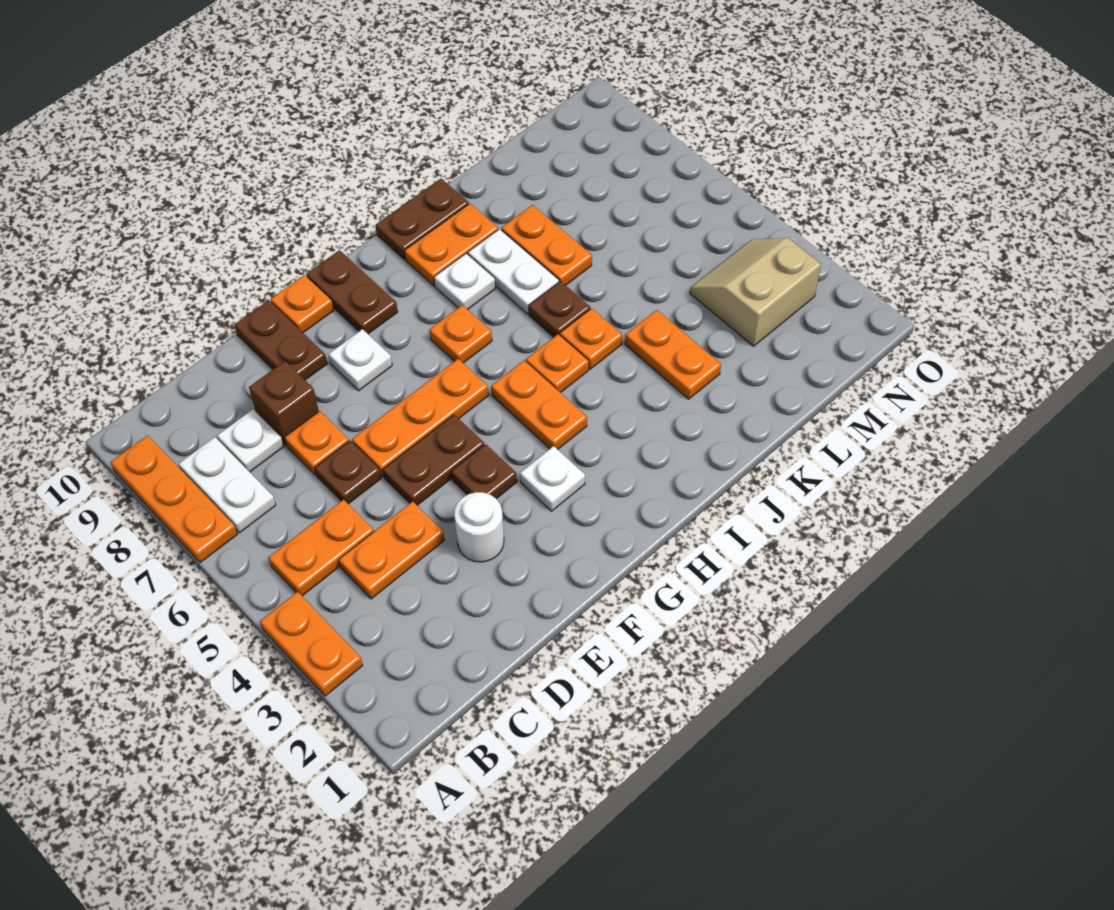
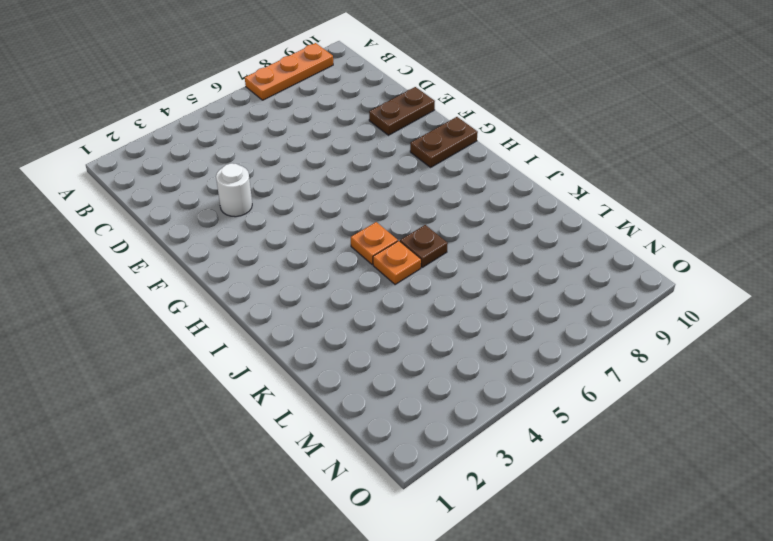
none -> orange 1x2 plate [260,592,363,696]
none -> orange 1x2 plate [268,500,374,596]
none -> white 1x2 plate [179,437,276,533]
none -> orange 1x2 plate [339,501,444,599]

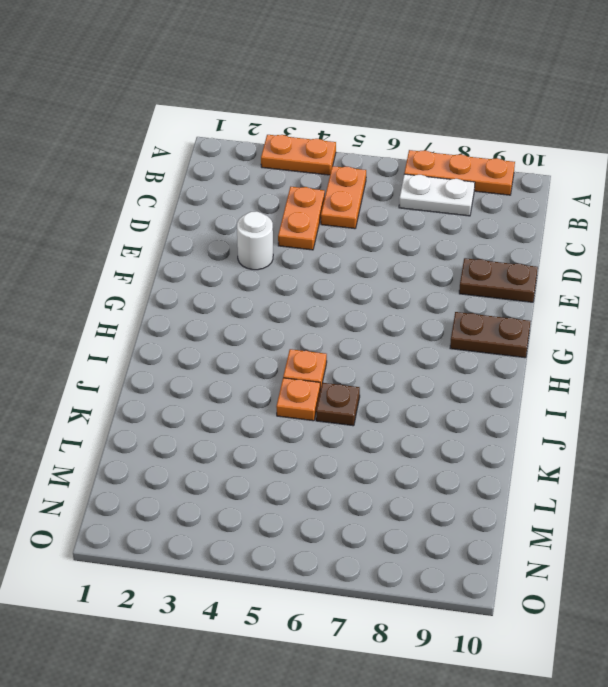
none -> white 1x1 plate [217,409,284,472]
none -> brown 1x1 plate [315,441,381,504]
none -> orange 1x1 plate [284,411,349,475]
none -> brown 1x1 brick [249,361,319,445]

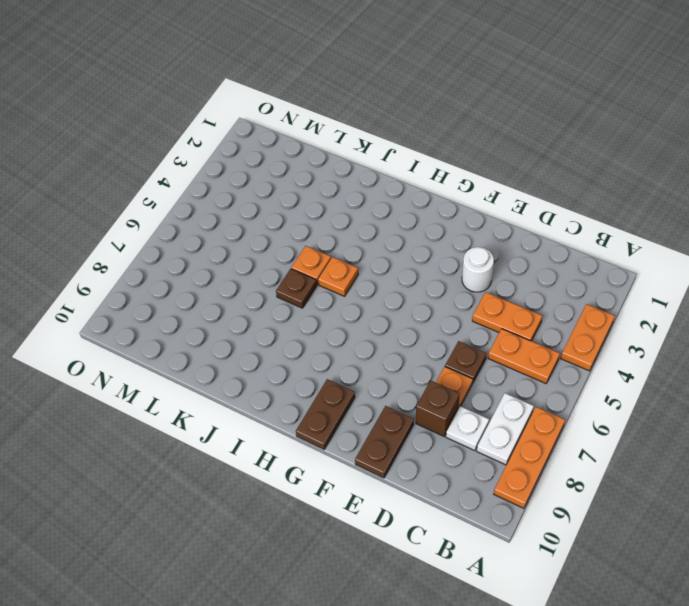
none -> brown 1x2 plate [383,415,484,505]
none -> orange 1x3 plate [352,359,489,477]
none -> brown 1x1 plate [451,444,517,499]
none -> white 1x1 plate [328,329,392,391]

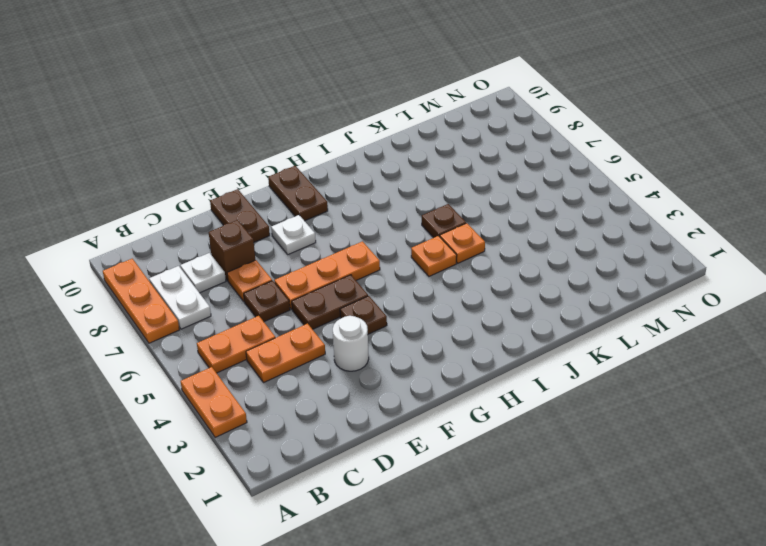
none -> orange 1x1 plate [271,275,334,333]
none -> white 1x1 plate [520,446,585,511]
none -> orange 1x2 plate [491,361,587,449]
none -> orange 1x1 plate [429,305,492,363]

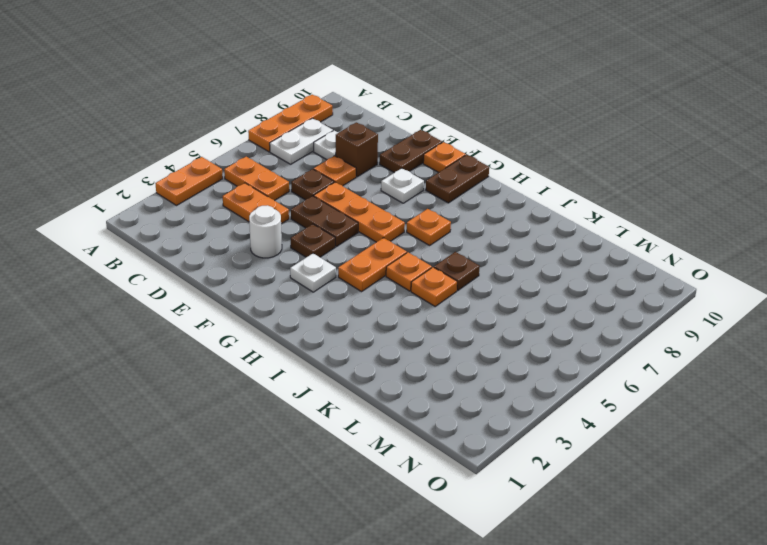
none -> white 1x1 plate [434,253,495,310]
none -> orange 1x2 plate [405,204,498,286]
none -> brown 1x2 plate [376,179,469,259]
none -> white 1x2 plate [468,229,559,314]

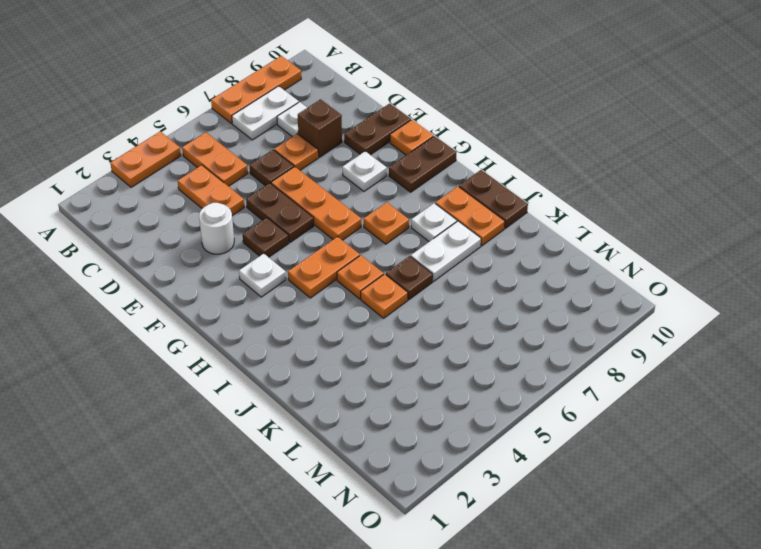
none -> orange 1x2 plate [625,310,721,399]
none -> orange 1x2 plate [501,205,592,285]
none -> tan 2x2 slope [690,238,821,346]

